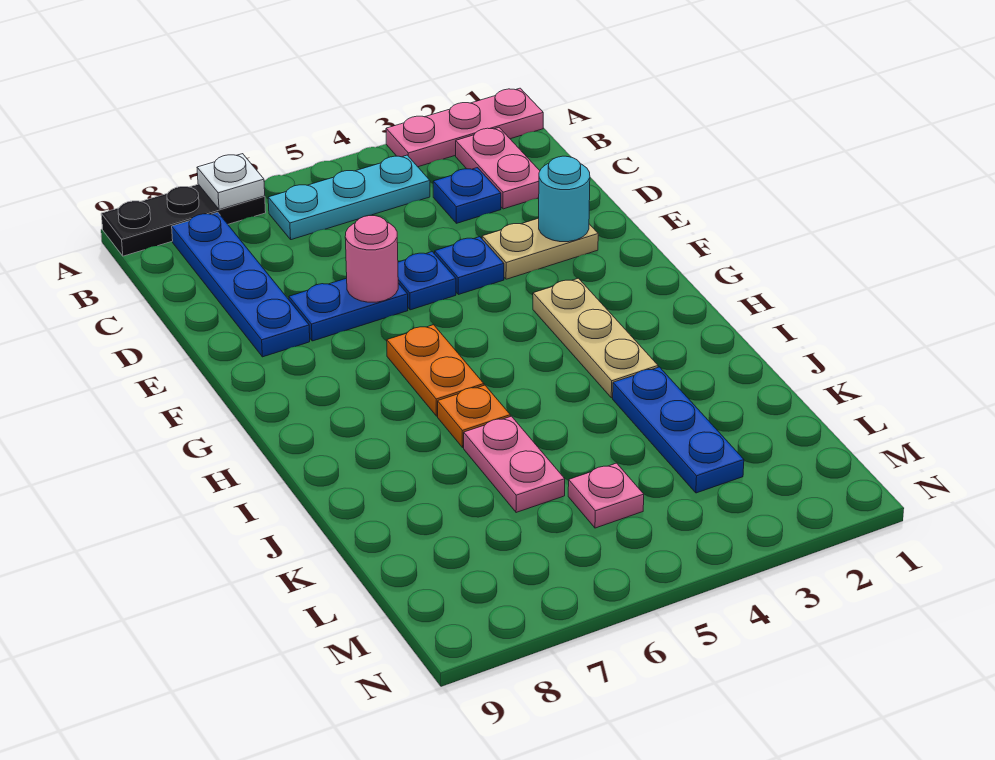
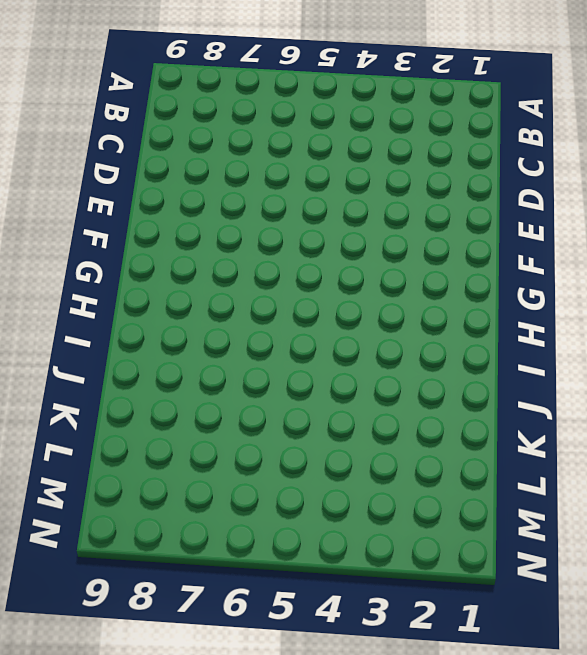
none -> pink 1x3 plate [386,88,543,167]
none -> black 1x3 plate [101,184,266,256]
none -> pink 1x2 plate [456,128,540,209]

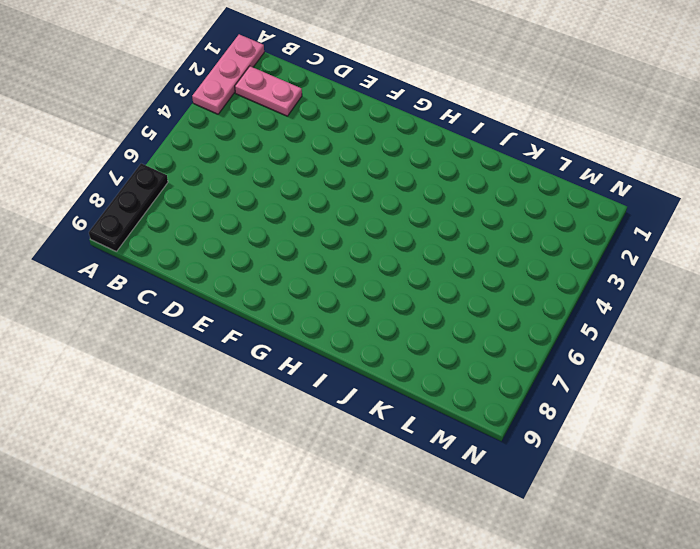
none -> cyan 1x3 plate [268,155,430,240]
none -> blue 1x4 plate [172,212,310,357]
none -> blue 1x1 plate [433,168,501,223]

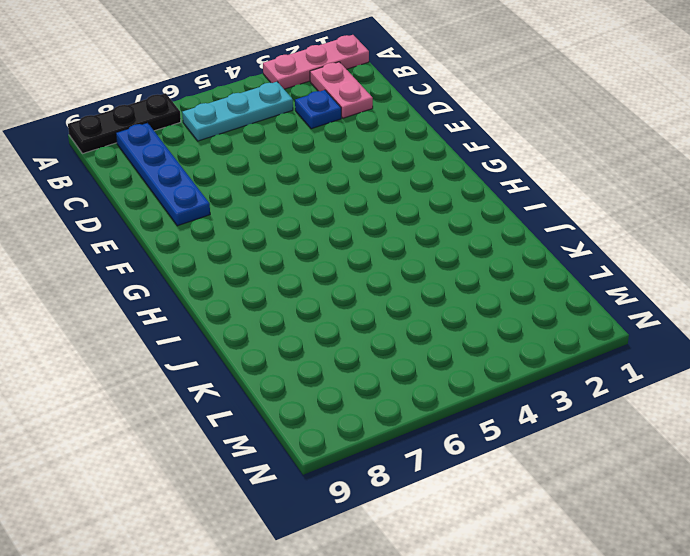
none -> tan 1x2 plate [482,218,598,279]
none -> blue 1x1 plate [435,237,504,295]
none -> blue 1x1 plate [398,252,456,310]

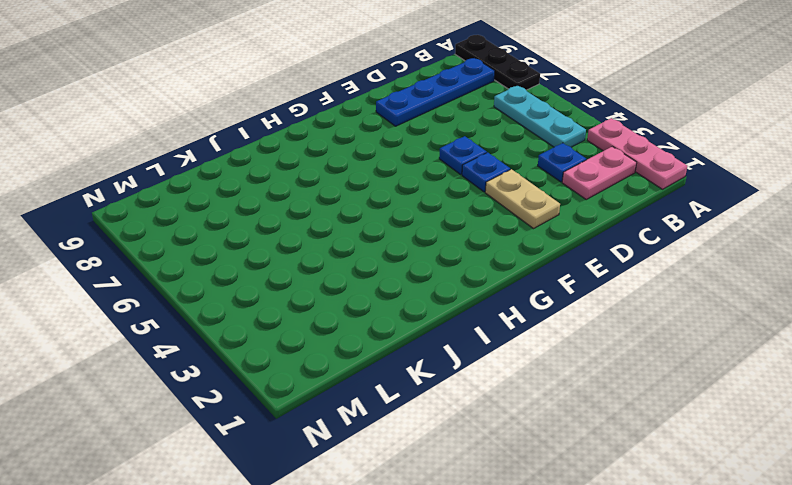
none -> blue 1x2 plate [289,278,408,341]
none -> tan 1x3 plate [533,278,658,398]
none -> orange 1x2 plate [387,325,484,416]

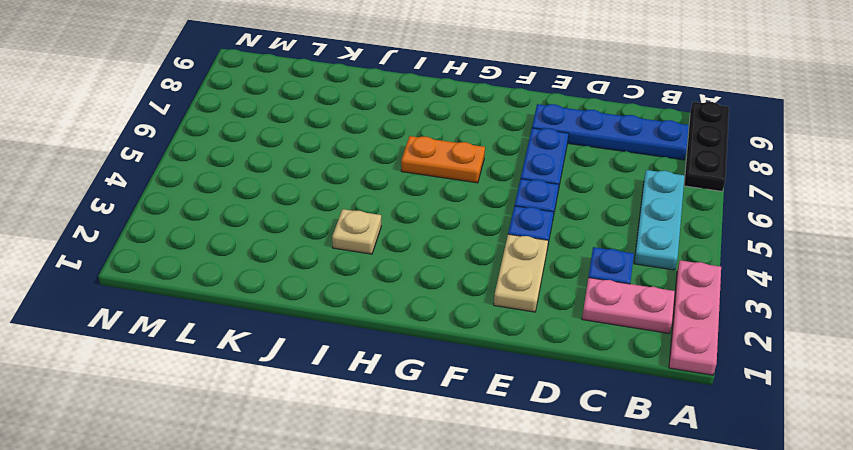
tan 1x1 plate [332,209,381,254] -> tan 1x3 plate [533,278,658,398]
none -> orange 1x1 plate [438,385,510,447]
none -> blue 1x3 plate [613,367,744,493]
none -> pink 1x2 plate [464,416,565,513]

